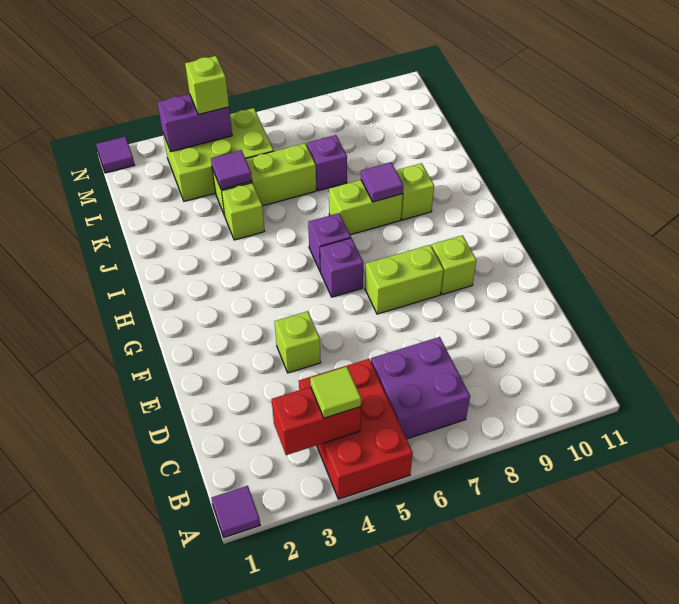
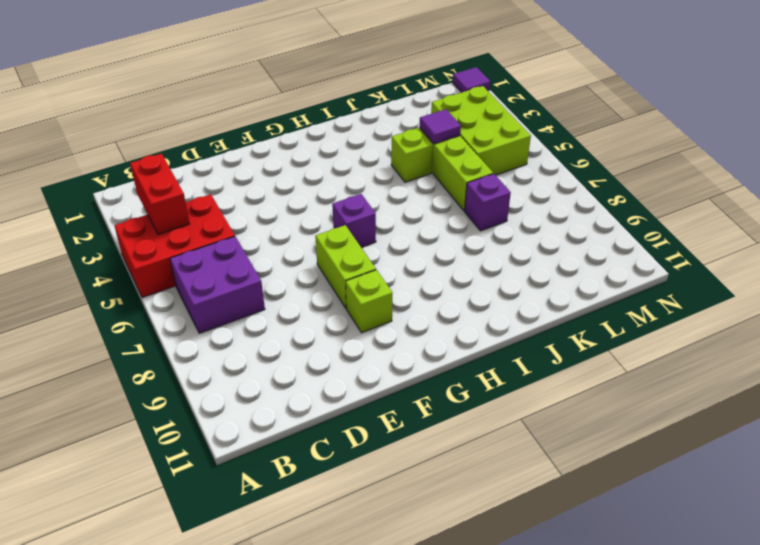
none -> purple 1x1 tile [211,486,260,538]
none -> lime 1x1 brick [275,311,321,373]
none -> purple 1x1 brick [308,213,351,271]

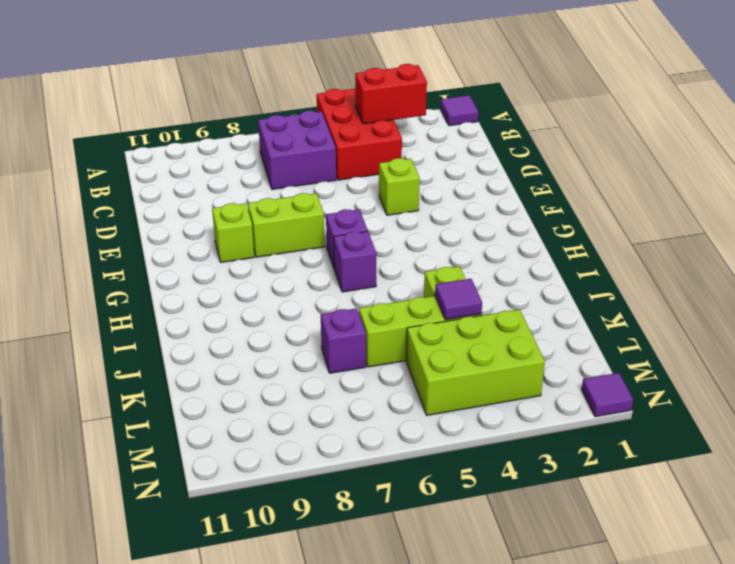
none -> lime 1x2 brick [329,180,403,235]
none -> lime 1x1 brick [396,163,434,220]
none -> purple 1x1 tile [361,162,403,202]

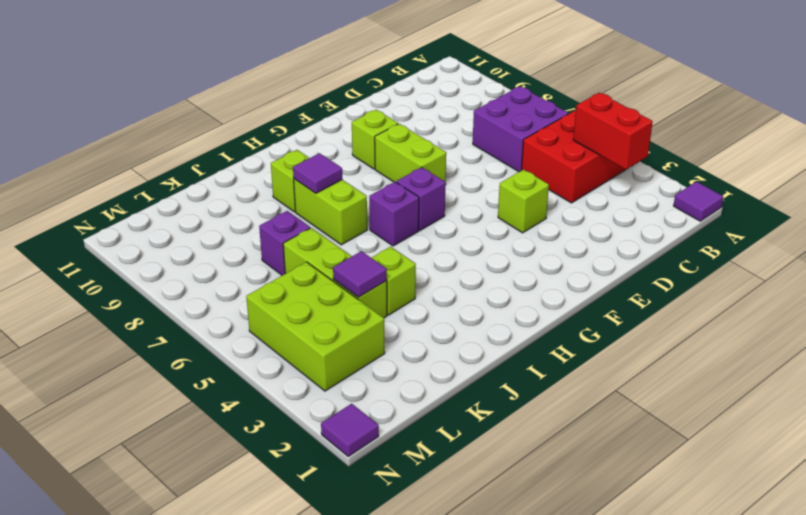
none -> purple 1x2 brick [157,94,232,152]
none -> lime 1x1 tile [310,367,361,418]
none -> lime 1x1 brick [185,56,229,115]

